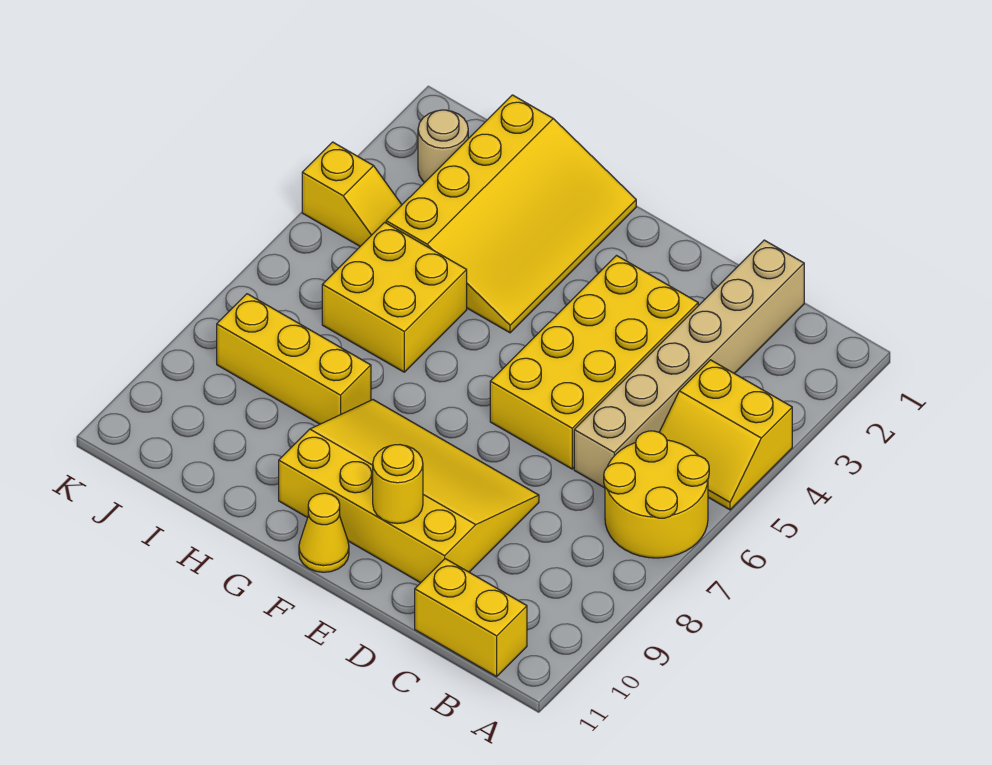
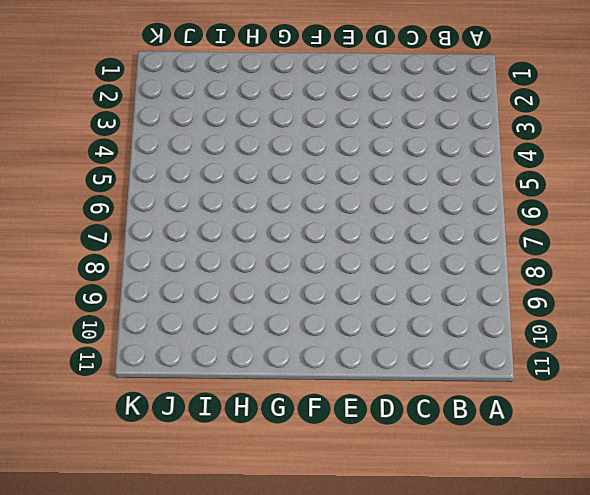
none -> yellow 2x2 slope [659,360,792,510]
none -> yellow 2x2 round brick [604,431,709,558]
none -> yellow 1x2 brick [415,559,527,677]

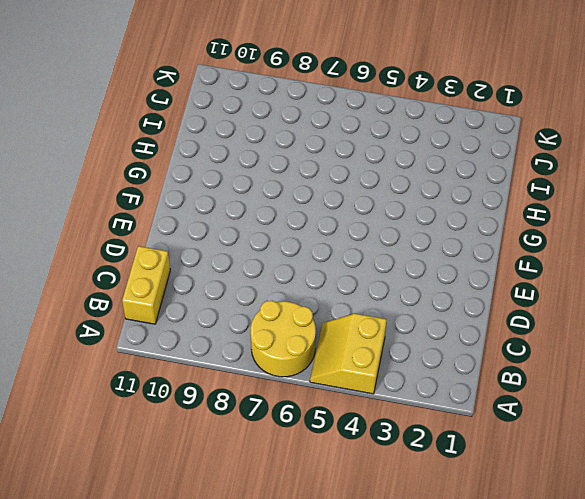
none -> tan 1x6 brick [574,240,804,488]
none -> yellow 2x4 brick [490,256,698,469]
none -> yellow 3x4 slope [279,400,539,583]

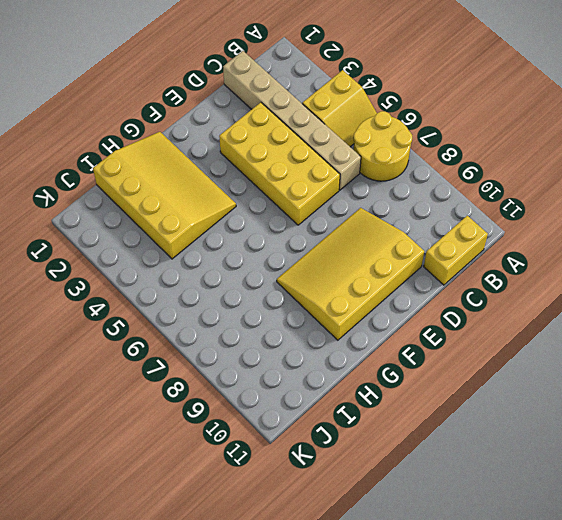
none -> yellow 1x1 cone [299,493,349,572]
none -> yellow 2x2 brick [322,222,467,372]
none -> yellow 1x3 brick [217,294,371,424]

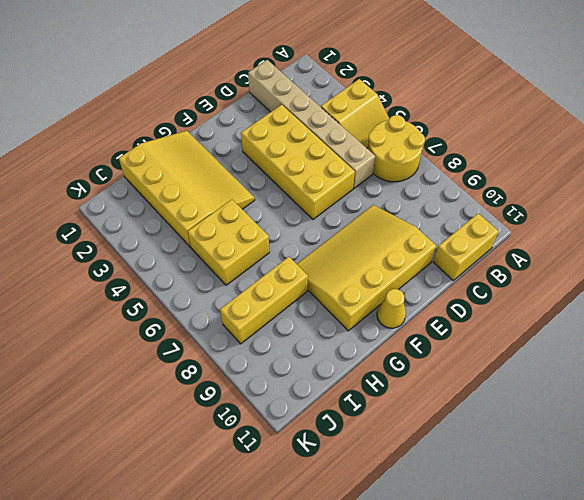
none -> tan 1x1 round brick [418,110,468,182]
none -> yellow 1x2 slope [302,142,402,246]
none -> yellow 1x1 round brick [373,445,423,524]

